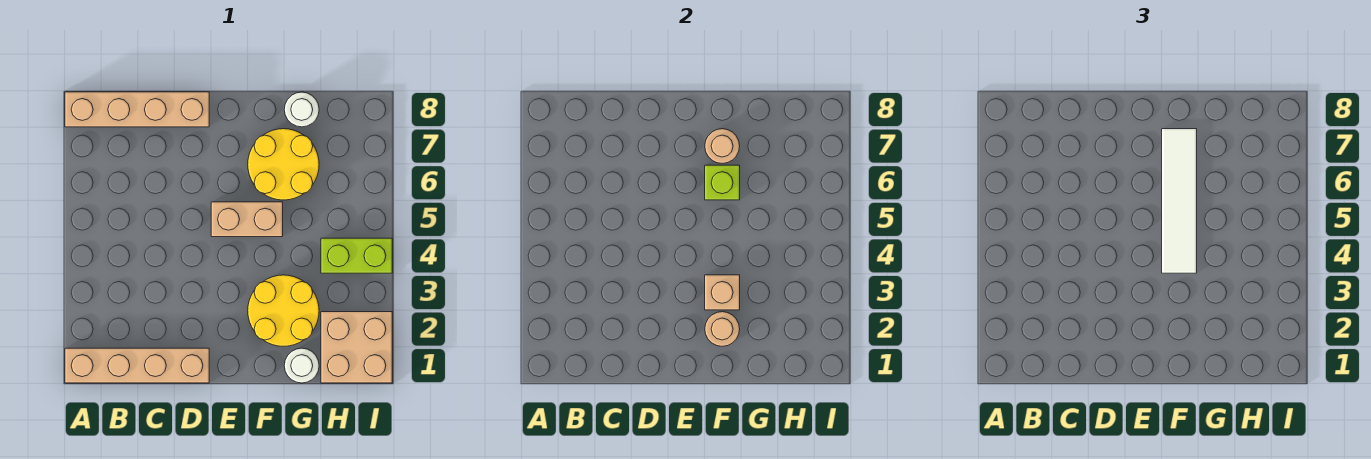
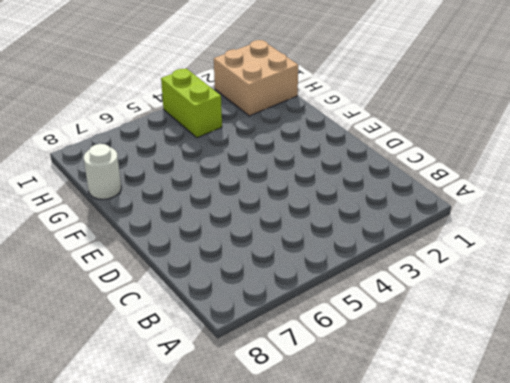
none -> tan 1x4 brick [65,348,209,383]
none -> tan 1x4 brick [65,92,209,127]
none -> tan 1x2 brick [211,202,283,237]

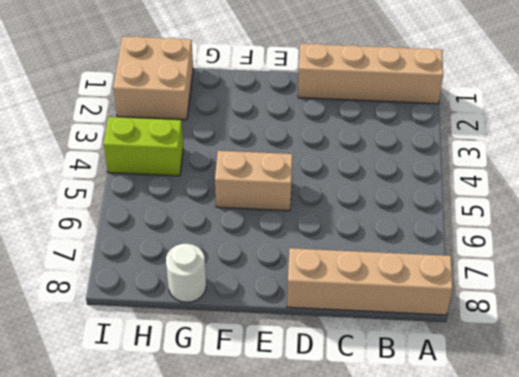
none -> yellow 2x2 round brick [248,275,319,346]
none -> yellow 2x2 round brick [248,129,319,200]
none -> white 1x1 round brick [284,348,319,383]

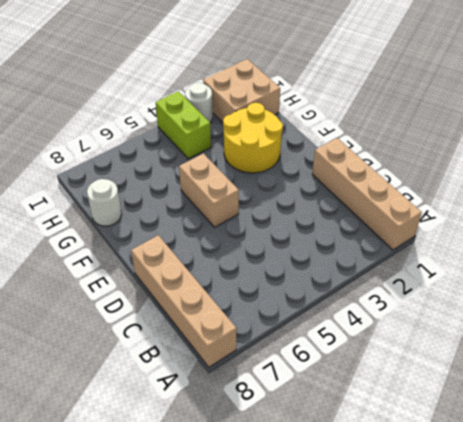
white 1x1 round brick [185,82,213,122] -> white 1x1 round brick moved to [284,348,319,383]
none -> yellow 2x2 round brick [248,129,319,200]
none -> tan 1x1 round brick [705,312,740,346]
none -> tan 1x1 brick [705,275,740,310]

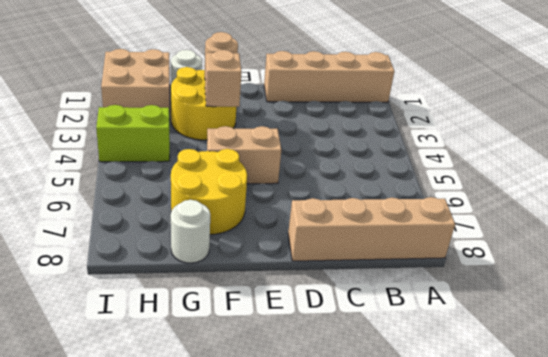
none -> lime 1x1 brick [705,165,740,200]
none -> tan 1x1 round brick [705,129,740,164]
none -> white 1x4 tile [1162,129,1197,273]

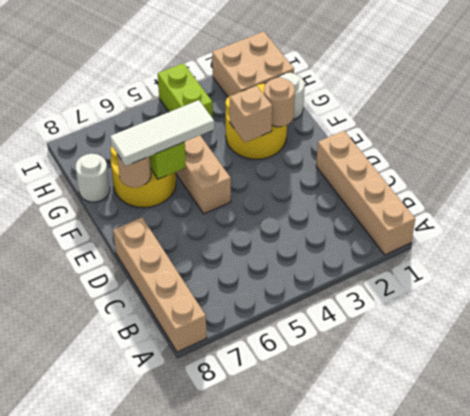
white 1x3 tile [110,100,214,166] -> white 1x4 tile [1162,129,1197,273]

